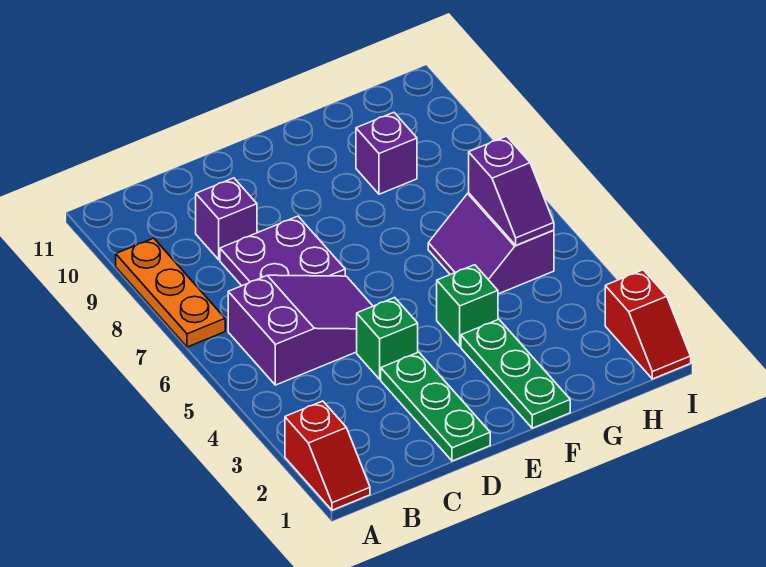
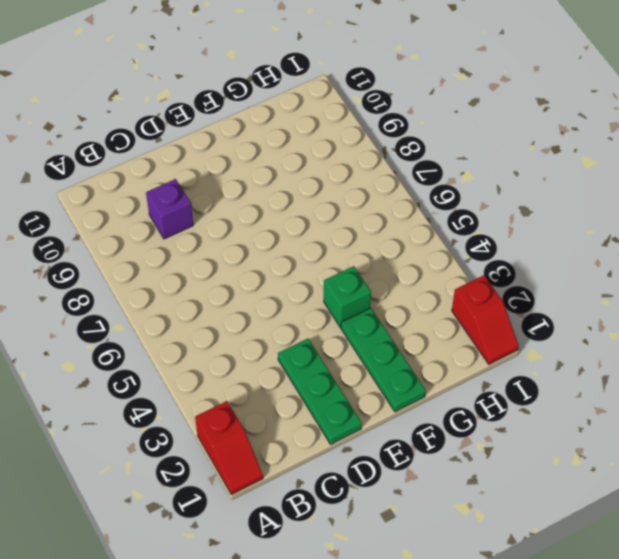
none -> orange 1x3 plate [116,238,225,347]
none -> purple 2x3 slope [228,275,372,385]
none -> purple 2x2 plate [220,216,345,286]

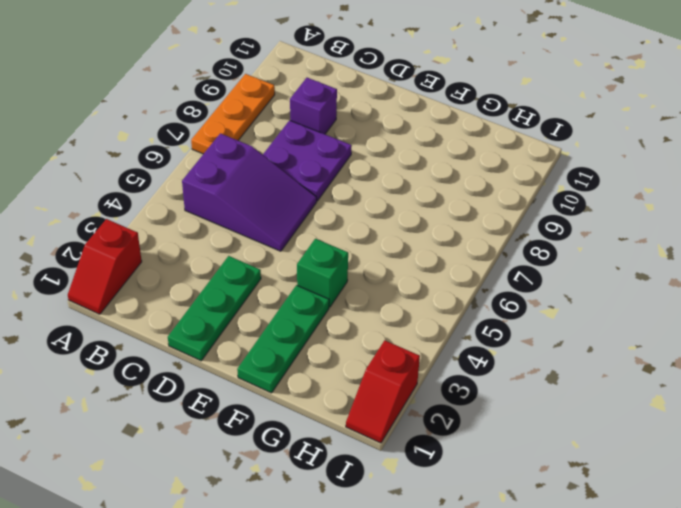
none -> green 1x1 brick [357,297,418,379]
none -> purple 2x2 slope [428,193,554,294]
none -> purple 1x1 brick [356,112,417,194]

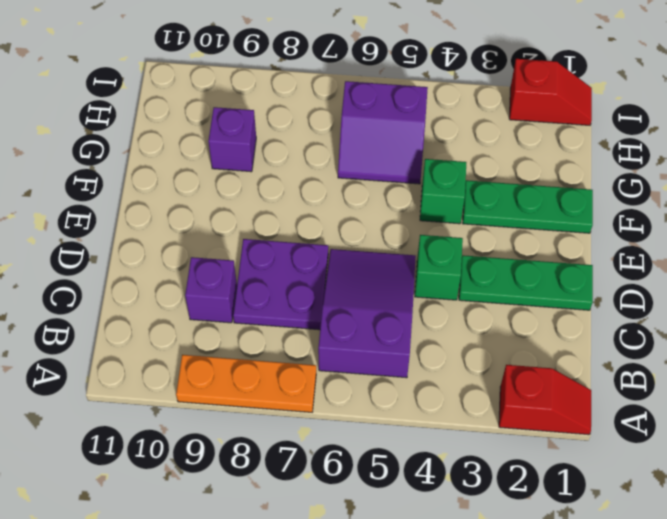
none -> purple 1x2 slope [469,136,554,245]

